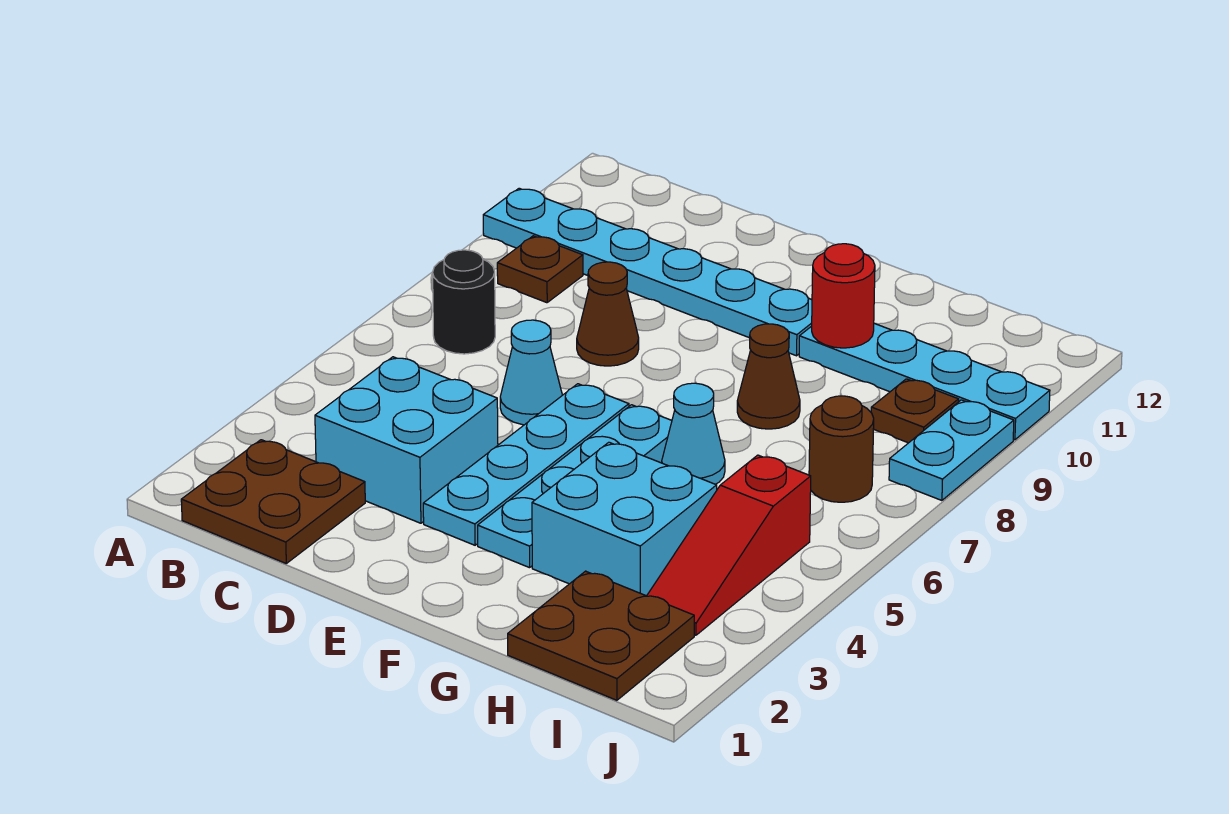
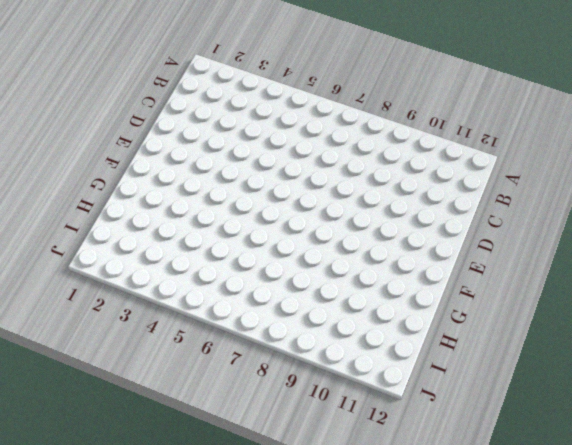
none -> cyan 1x6 plate [483,188,812,356]
none -> brown 2x2 plate [181,440,365,563]
none -> black 1x1 round brick [433,250,495,354]

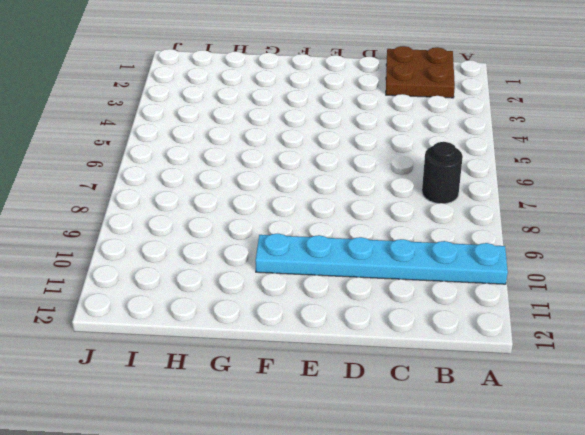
none -> brown 1x1 plate [497,236,583,303]
none -> cyan 2x2 brick [315,357,498,523]
none -> cyan 1x1 cone [500,320,562,425]

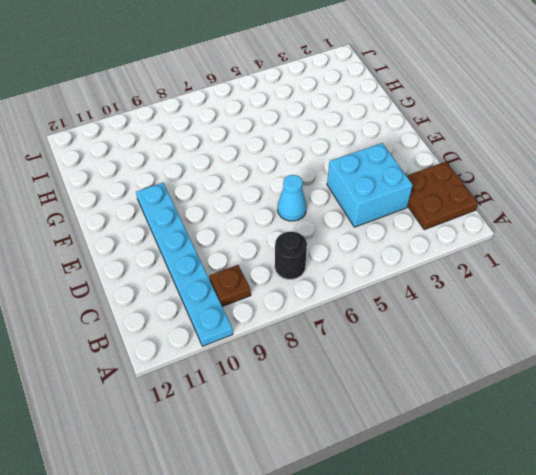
none -> brown 1x1 cone [577,262,639,366]
none -> cyan 1x4 plate [423,384,629,545]
none -> cyan 1x4 plate [478,405,672,568]

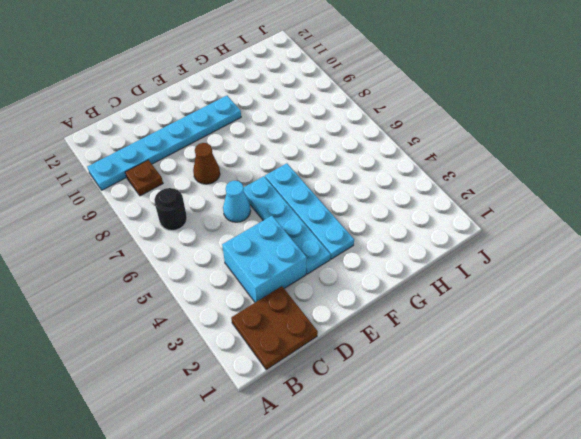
none -> cyan 2x2 brick [532,442,717,596]
none -> cyan 1x1 cone [662,383,725,484]
none -> brown 1x1 cone [737,324,800,429]

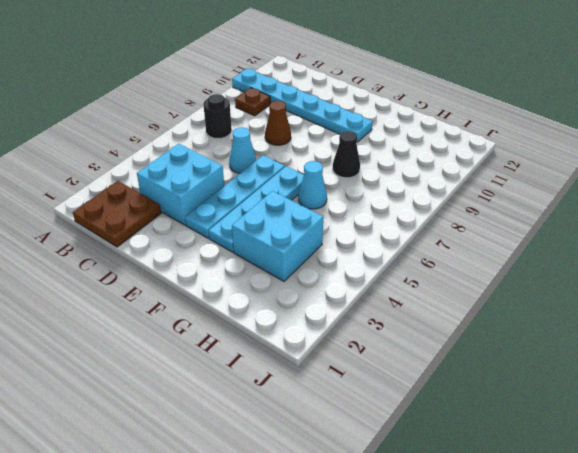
black 1x1 cone [333,131,360,178] -> brown 1x1 cone [737,324,800,429]
none -> cyan 1x4 plate [799,323,1050,440]
none -> brown 2x2 plate [508,571,694,700]
none -> red 1x3 slope [647,455,811,635]

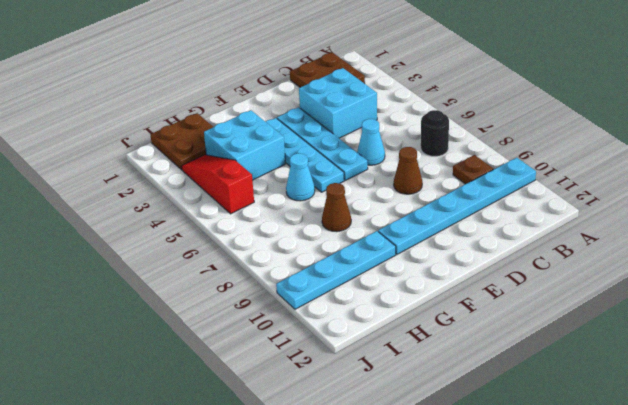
none -> brown 1x1 round brick [809,396,874,502]
none -> brown 1x1 plate [871,379,959,443]
none -> cyan 1x2 plate [889,400,1014,500]

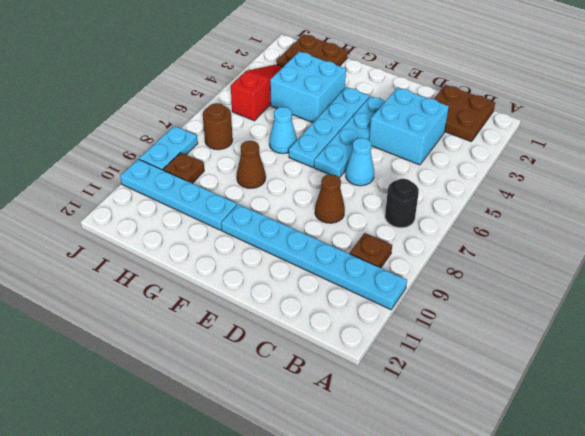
none -> red 1x1 round brick [812,244,875,348]

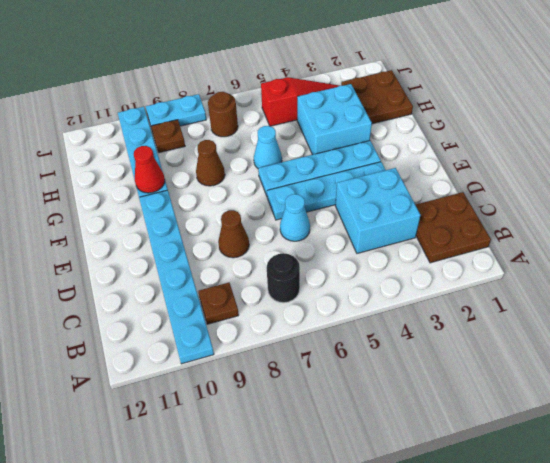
red 1x1 cone [134,146,165,193] -> red 1x1 round brick [812,244,875,348]

